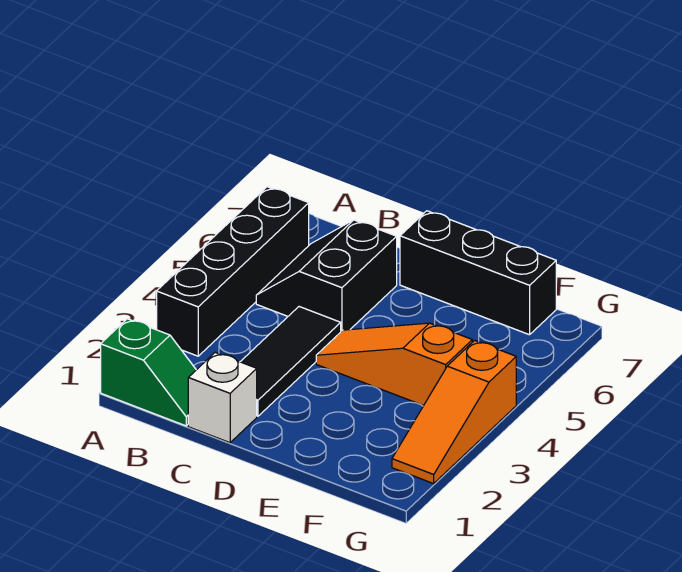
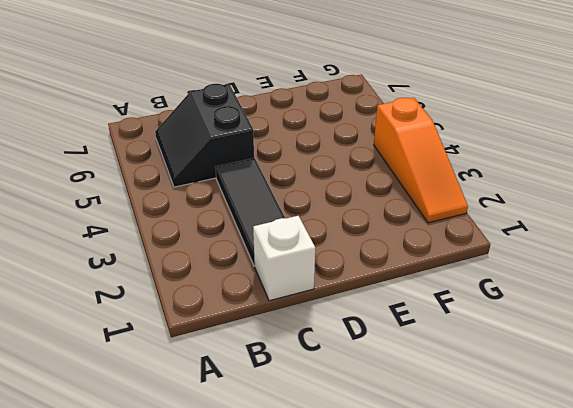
none -> green 1x2 slope [101,319,196,426]
none -> black 1x4 brick [157,187,309,356]

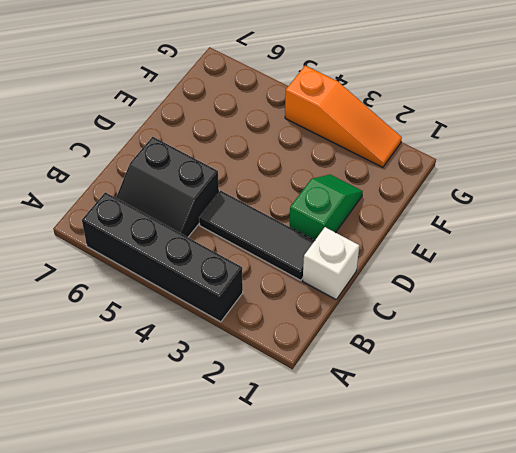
green 1x2 slope [290,175,363,240] -> green 1x2 slope moved to [101,319,196,426]
none -> orange 1x3 slope [316,323,472,406]
none -> black 1x3 brick [400,211,556,335]

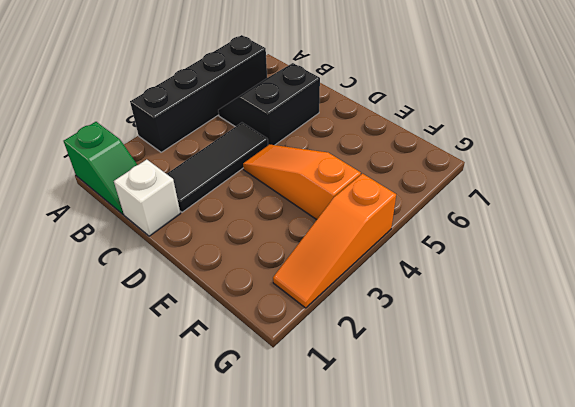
none -> black 1x3 brick [400,211,556,335]

